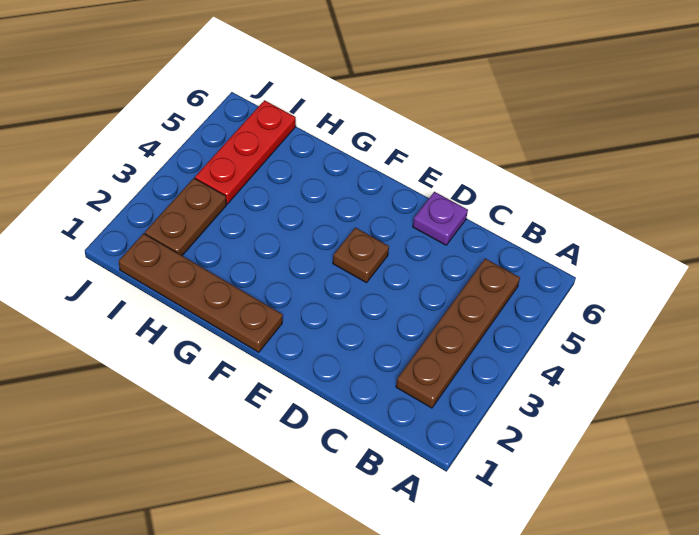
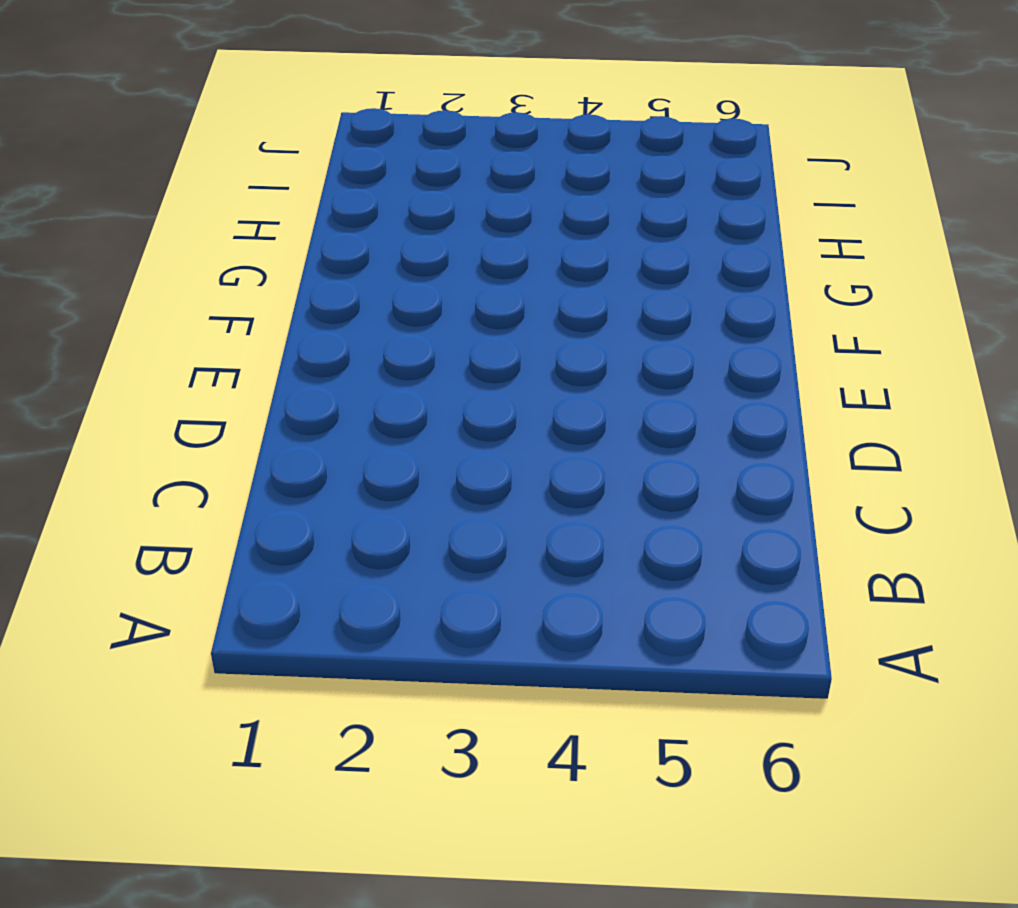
none -> brown 1x4 plate [396,259,520,408]
none -> purple 1x1 plate [413,192,468,245]

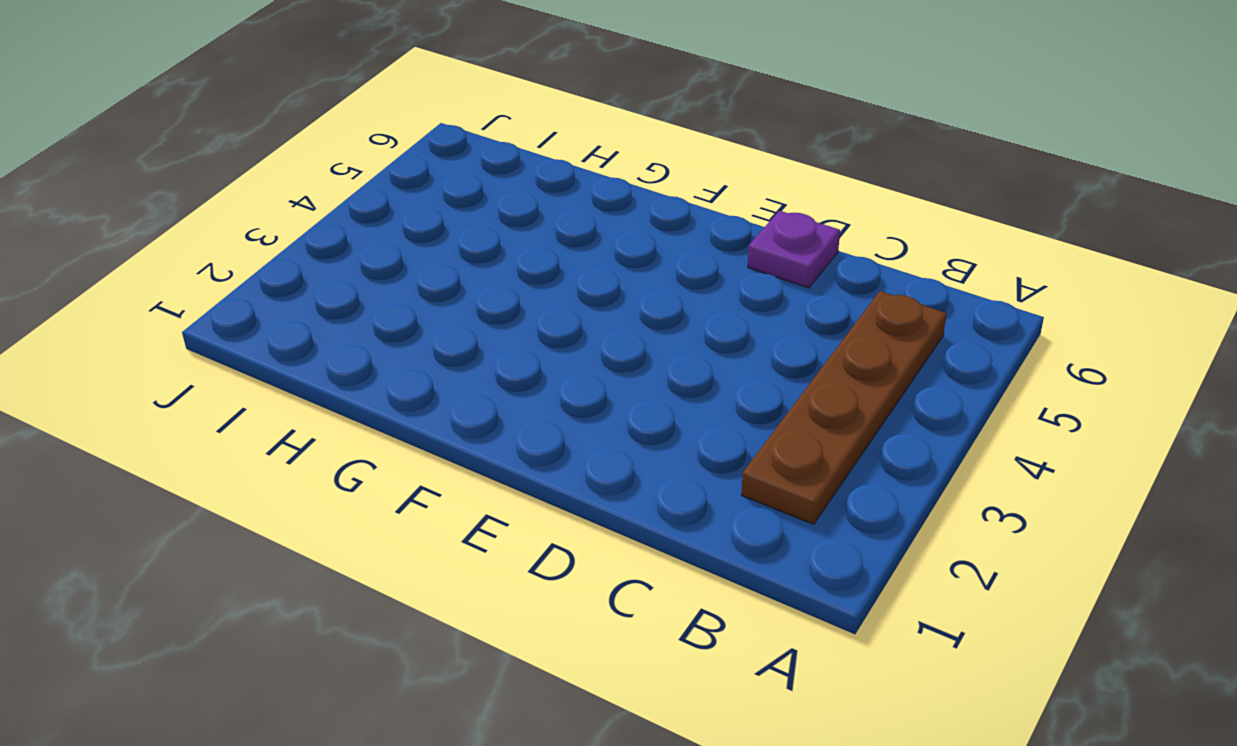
none -> brown 1x1 plate [333,228,389,283]
none -> brown 1x4 plate [119,234,283,352]

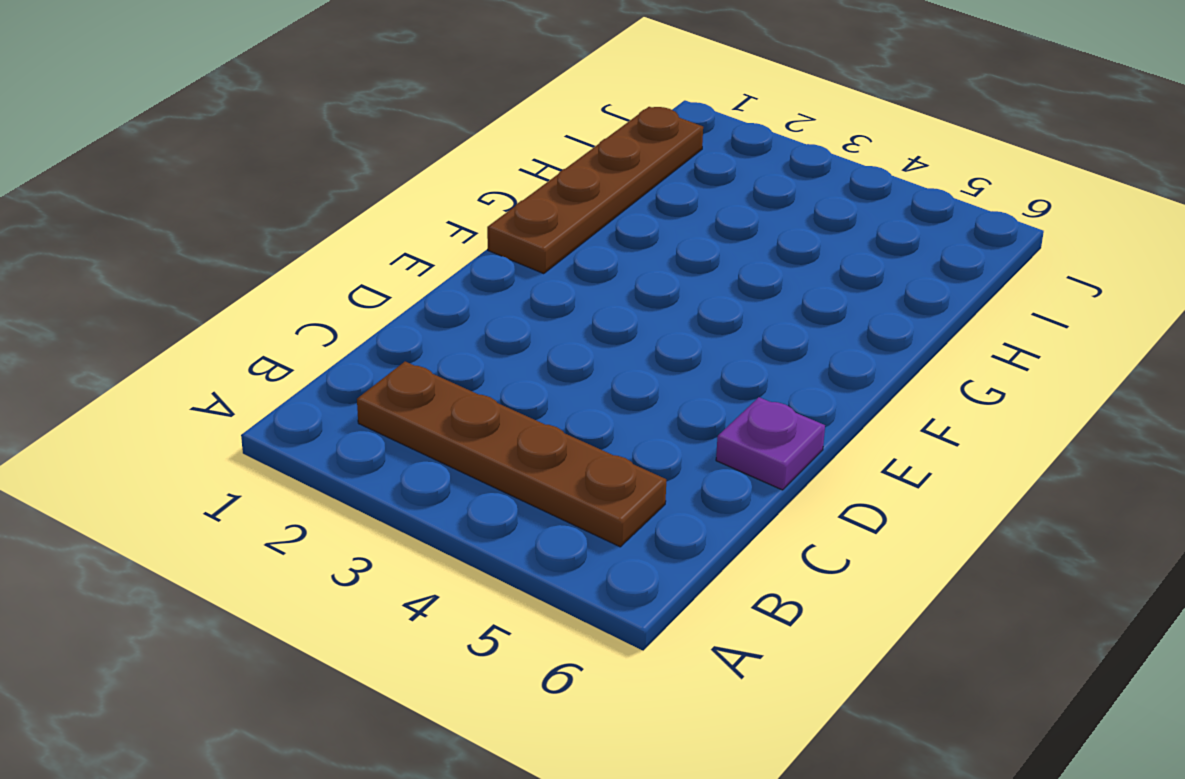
none -> brown 1x1 plate [333,228,389,283]
none -> brown 1x2 plate [145,178,226,255]

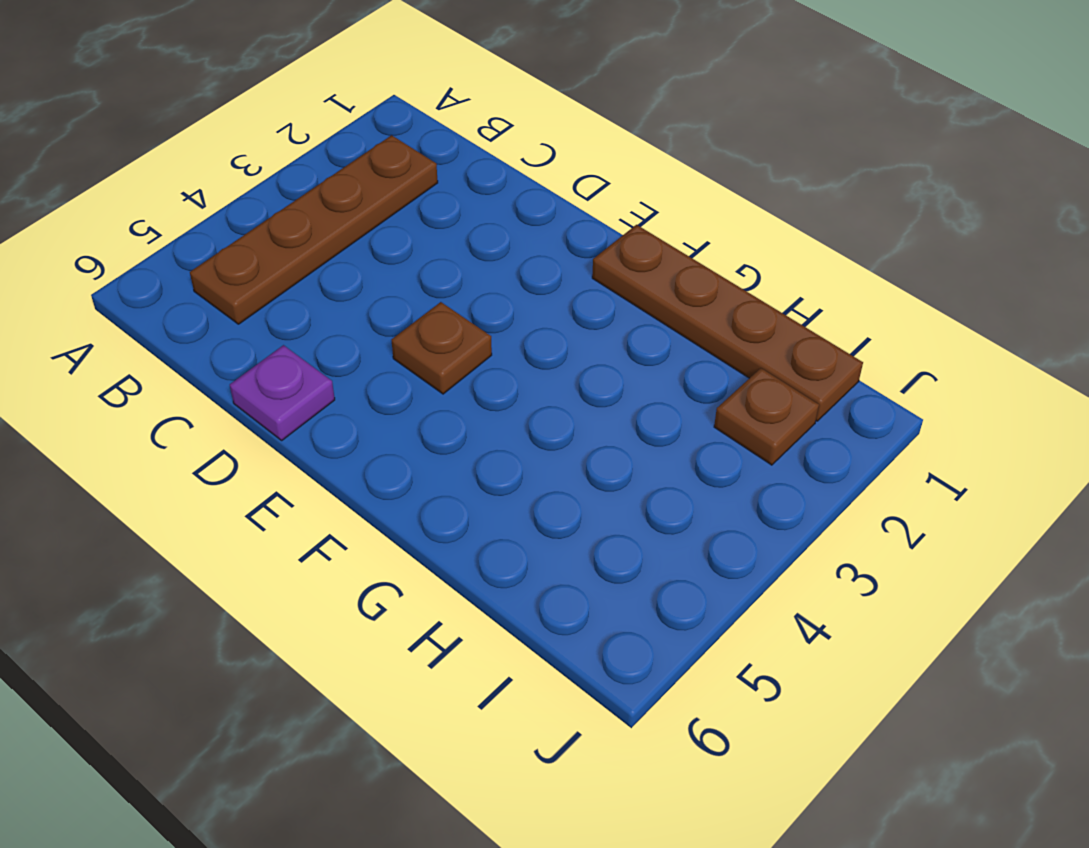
brown 1x1 plate [714,368,819,465] -> brown 1x2 plate [145,178,226,255]
none -> red 1x3 plate [195,100,296,204]

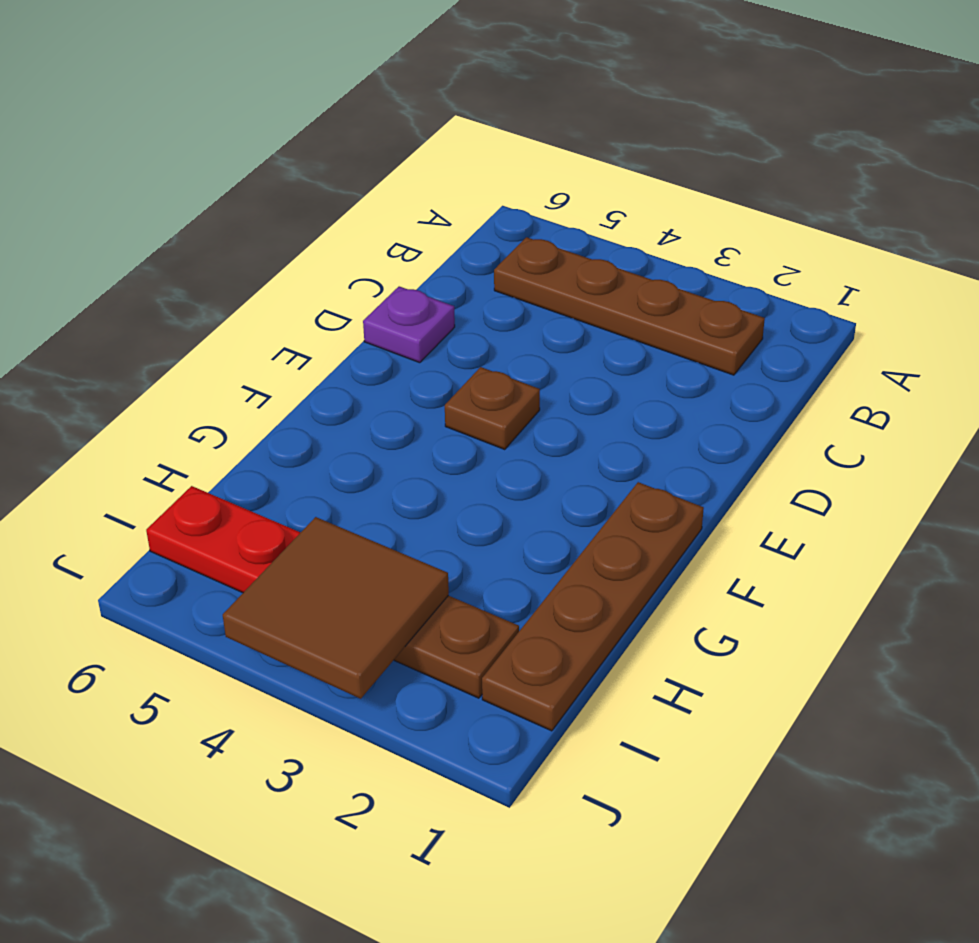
brown 2x2 tile [223,517,449,699] -> none

